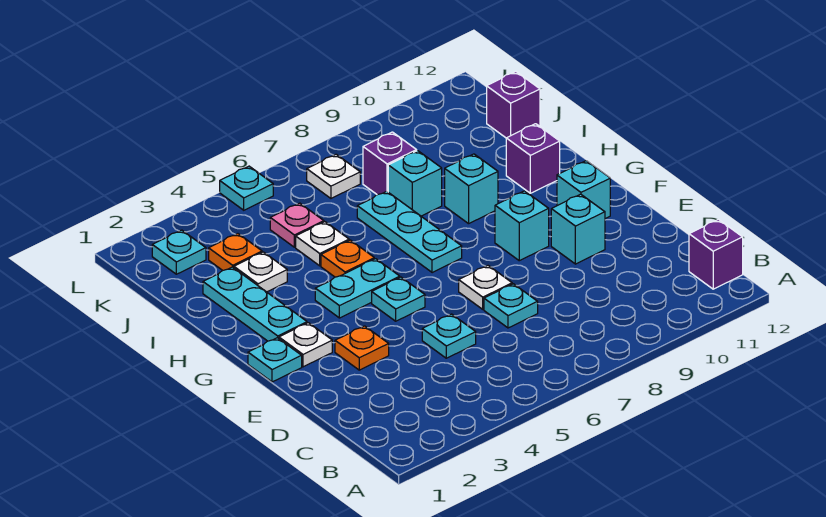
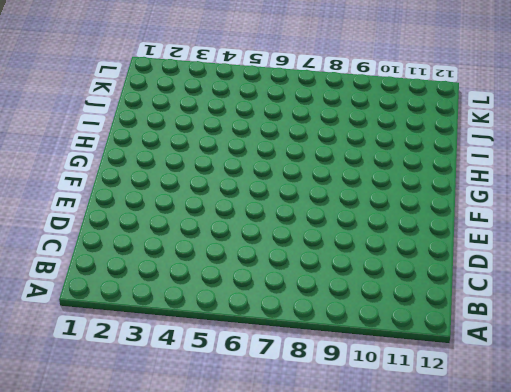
none -> purple 1x1 brick [689,219,743,289]
none -> cyan 1x1 plate [422,314,476,358]
none -> cyan 1x1 plate [484,284,538,328]

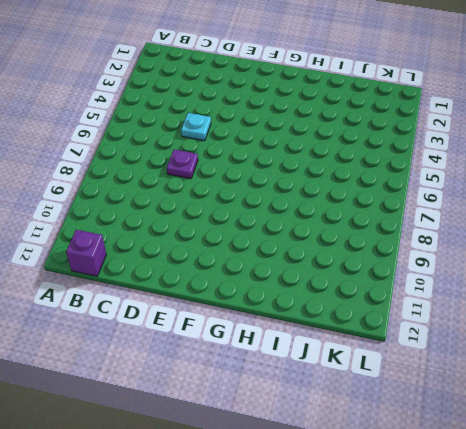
purple 1x1 plate [167,149,198,179] -> cyan 1x1 plate [484,284,538,328]
none -> orange 1x1 plate [335,326,389,370]
none -> white 1x1 plate [459,266,512,309]
none -> cyan 1x1 brick [551,194,605,264]

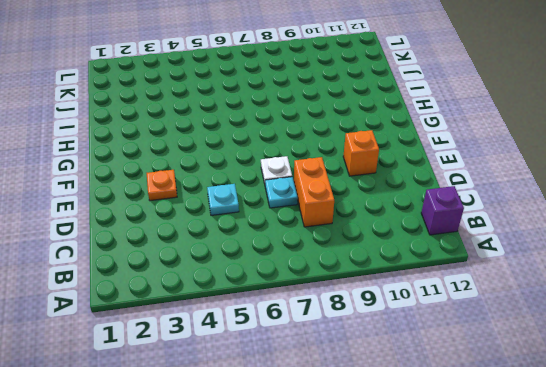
orange 1x2 brick [294,157,334,227] -> none
orange 1x1 brick [343,130,379,176] -> cyan 1x1 brick [551,194,605,264]
none -> cyan 1x1 plate [248,338,302,382]
none -> white 1x1 plate [279,323,332,367]
none -> cyan 1x1 plate [372,277,425,321]

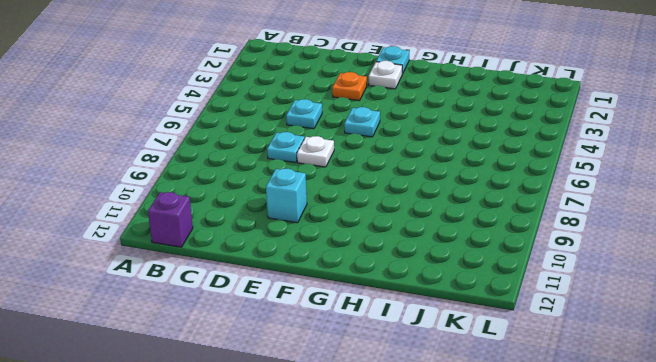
none -> cyan 1x1 brick [495,191,549,261]
none -> cyan 1x1 brick [557,161,610,219]
none -> cyan 1x3 plate [203,267,307,341]

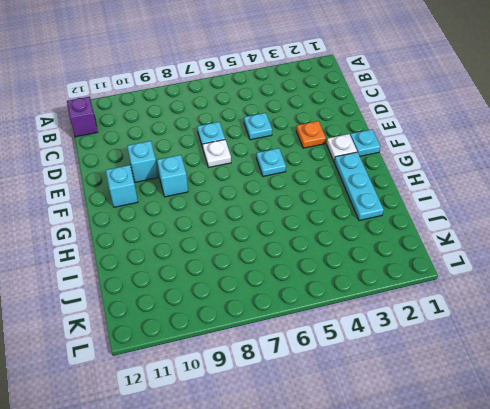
none -> cyan 1x2 plate [315,259,400,318]
none -> cyan 1x3 plate [357,191,462,273]
none -> orange 1x1 plate [321,240,374,277]

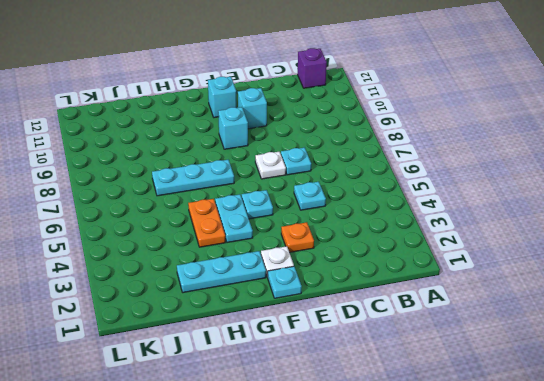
orange 1x2 plate [188,199,225,247] -> orange 1x1 plate [321,240,374,277]
none -> cyan 1x1 brick [445,154,498,224]
none -> purple 1x1 brick [506,124,560,193]
none -> white 1x1 plate [234,252,287,292]

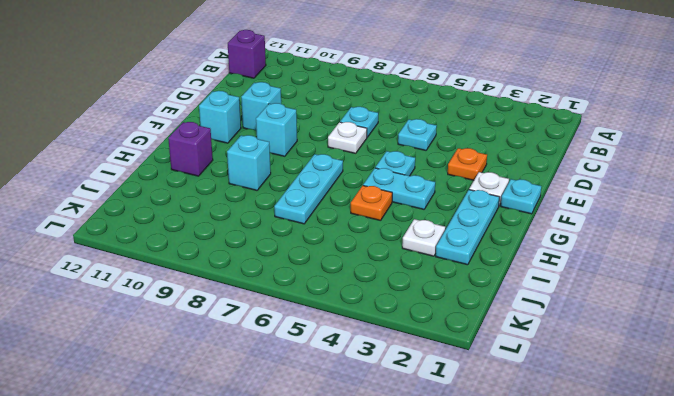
none -> white 1x1 plate [296,222,349,266]
none -> cyan 1x1 brick [388,151,442,216]
none -> orange 1x1 plate [209,234,262,270]

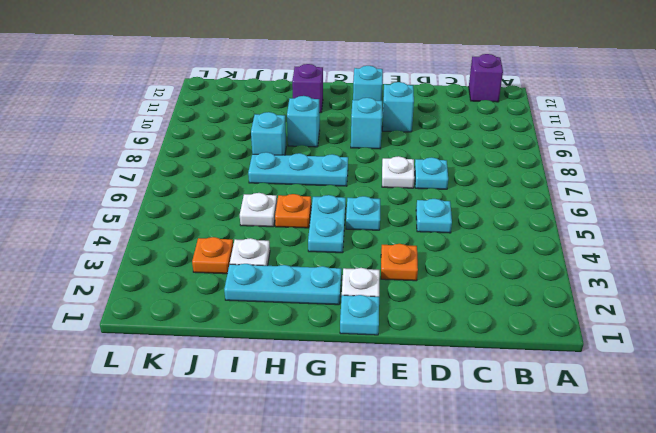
none -> pink 1x1 plate [270,203,324,247]
none -> purple 1x1 brick [363,132,417,195]
none -> purple 1x1 brick [487,72,540,138]

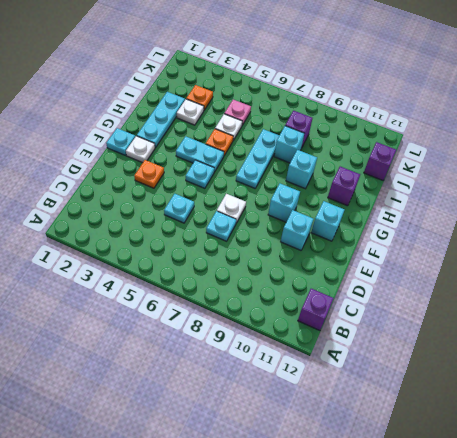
none -> cyan 1x1 plate [152,230,206,274]
none -> white 1x1 plate [307,154,360,198]
none -> cyan 1x1 plate [220,166,273,210]

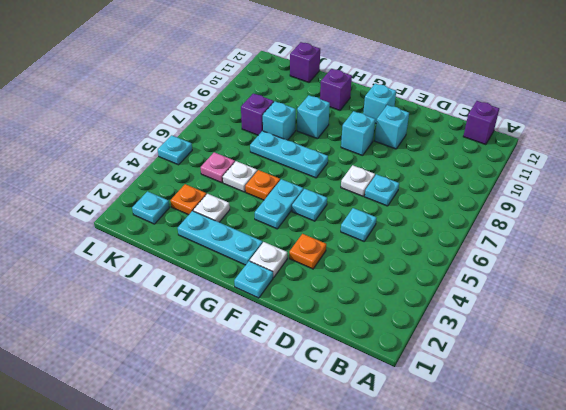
none -> white 1x1 plate [307,154,360,198]

